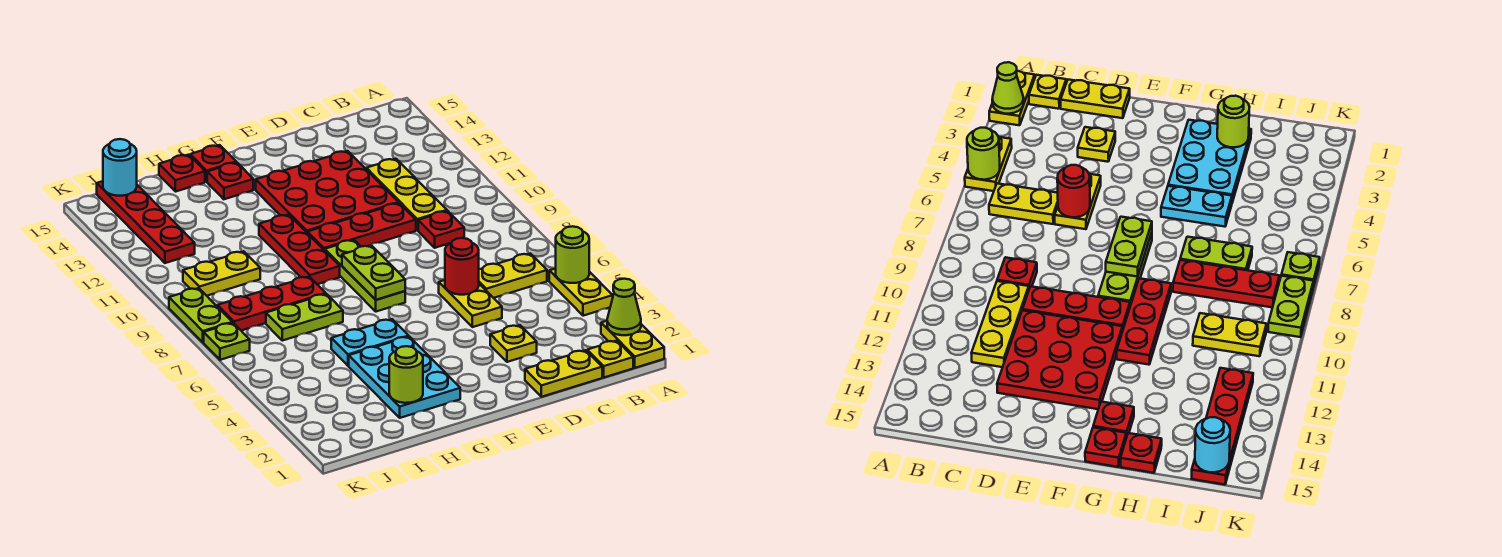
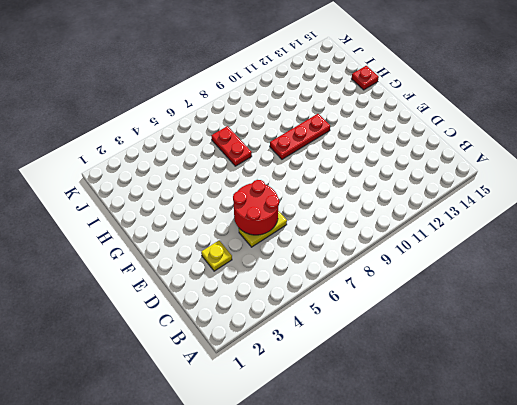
red 2x2 round brick [233,180,279,235] -> red 1x1 round brick [445,238,479,295]
red 1x2 plate [211,126,252,166] -> lime 1x2 plate [266,294,343,341]
none -> yellow 1x2 plate [601,321,664,368]
none -> yellow 1x2 plate [549,268,613,316]
none -> yellow 1x1 plate [587,341,633,377]
none -> yellow 1x2 plate [479,254,547,298]

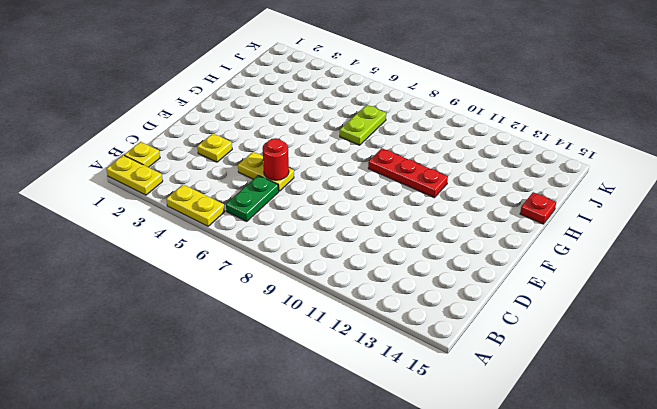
green 1x2 plate [226,175,279,222] -> yellow 1x2 plate [479,254,547,298]
none -> yellow 1x2 plate [525,350,602,397]
none -> red 1x1 plate [418,211,464,248]
none -> yellow 1x3 plate [366,159,447,230]
none -> red 1x3 plate [308,203,416,251]

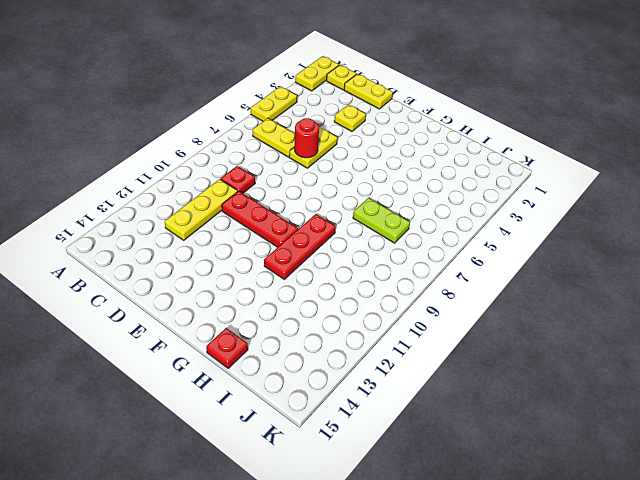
none -> red 3x3 plate [256,151,399,233]
none -> lime 1x3 plate [325,240,405,312]
none -> cyan 2x3 plate [349,337,460,418]
none -> cyan 1x2 plate [331,319,409,366]

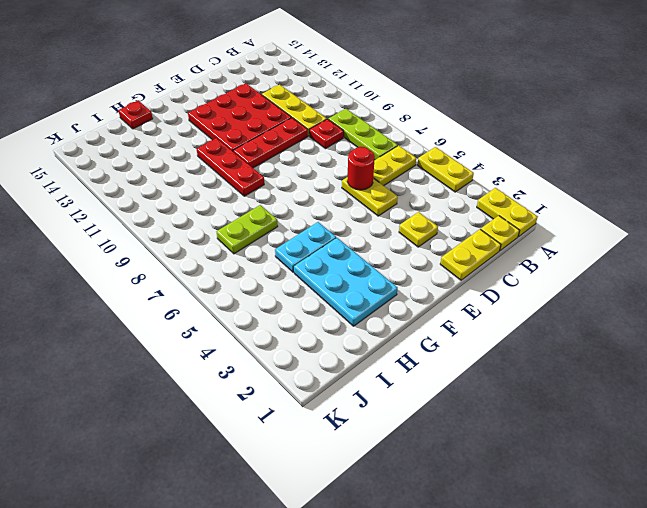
lime 1x3 plate [328,109,398,160] -> lime 1x3 plate moved to [325,240,405,312]
none -> red 1x1 plate [207,162,253,199]
none -> red 1x1 plate [190,145,236,182]
none -> red 1x3 plate [217,277,326,331]
none -> yellow 1x2 plate [183,251,260,296]

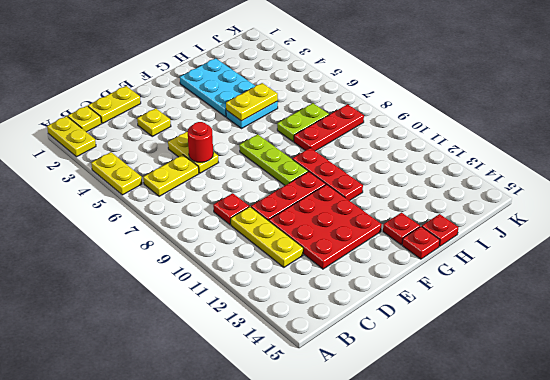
yellow 1x2 plate [226,83,278,121] -> yellow 1x2 plate moved to [183,251,260,296]
none -> red 1x4 plate [97,181,195,263]
none -> lime 1x1 plate [204,323,250,360]
none -> lime 1x2 plate [169,288,232,342]
none -> lime 1x1 cone [607,279,641,335]

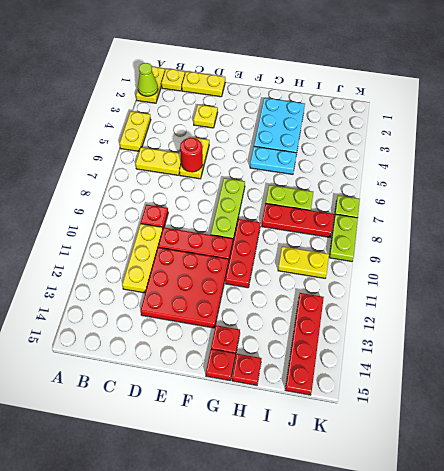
none -> lime 1x1 round brick [556,226,589,283]
none -> lime 1x2 plate [342,246,405,300]
none -> lime 1x1 round brick [389,346,423,403]
none -> cyan 1x1 round brick [103,139,137,196]

